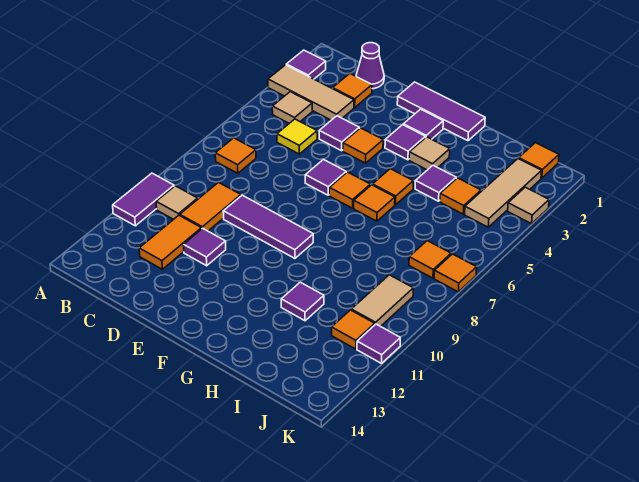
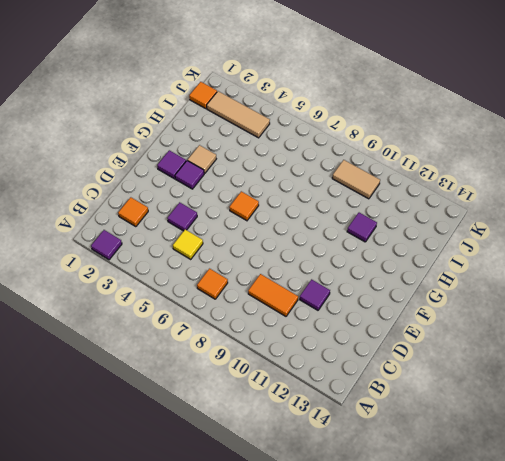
none -> tan 1x3 tile [268,65,354,120]
none -> purple 1x2 tile [113,173,174,226]
none -> tan 1x1 tile [272,92,312,123]
none -> tan 1x1 tile [156,186,198,219]

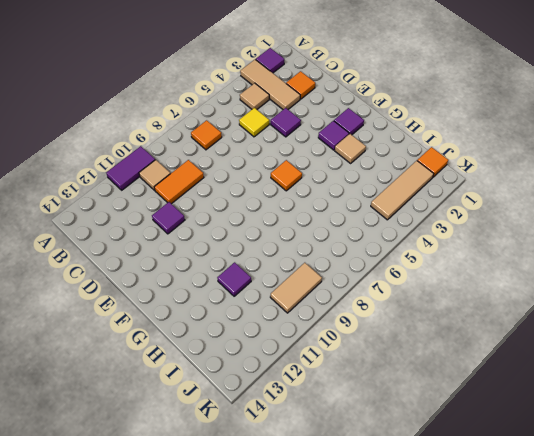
none -> purple 1x1 cone [356,43,384,89]
none -> orange 1x2 tile [139,215,202,269]
none -> purple 1x3 tile [223,195,313,258]
none -> purple 1x3 tile [397,82,485,141]

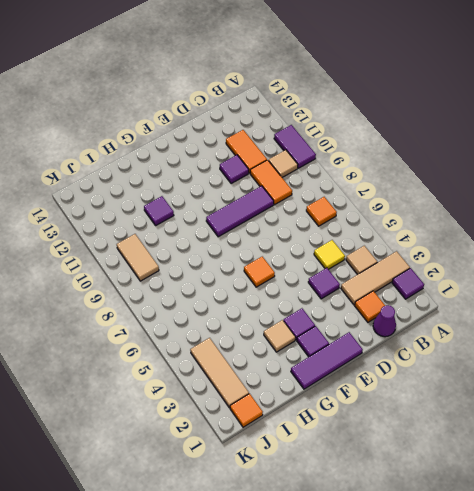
none -> orange 1x1 tile [343,128,383,163]
none -> purple 1x1 tile [305,160,346,195]
none -> orange 1x1 tile [373,169,413,205]
none -> orange 1x1 tile [354,185,395,221]

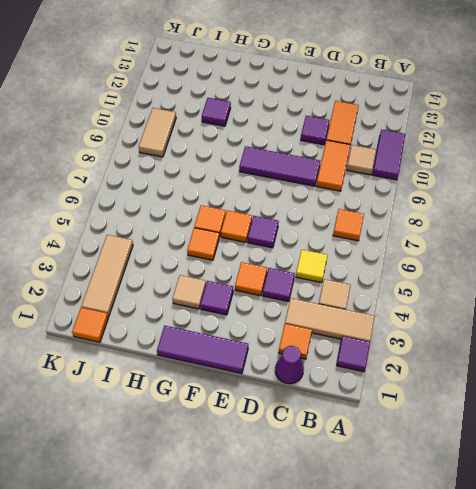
none -> purple 1x1 tile [403,109,443,139]
none -> purple 1x1 tile [415,165,456,201]
none -> orange 1x1 tile [440,178,481,214]
none -> orange 1x1 tile [409,241,451,278]

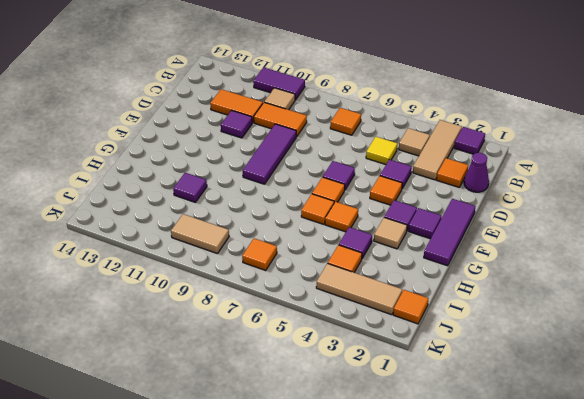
none -> orange 1x1 tile [332,310,375,349]
none -> tan 1x1 tile [508,187,549,224]
none -> orange 1x1 tile [434,254,477,292]
none -> purple 1x1 tile [357,324,400,363]

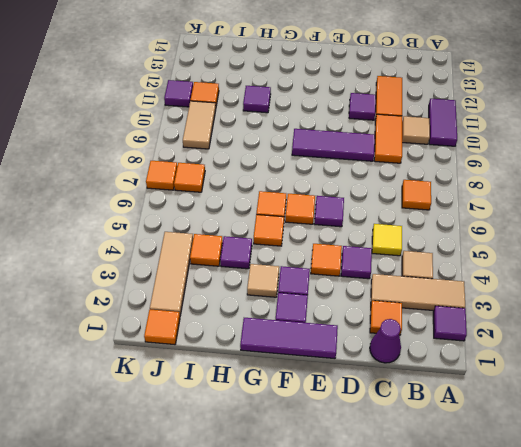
none -> tan 1x1 tile [508,187,549,224]

